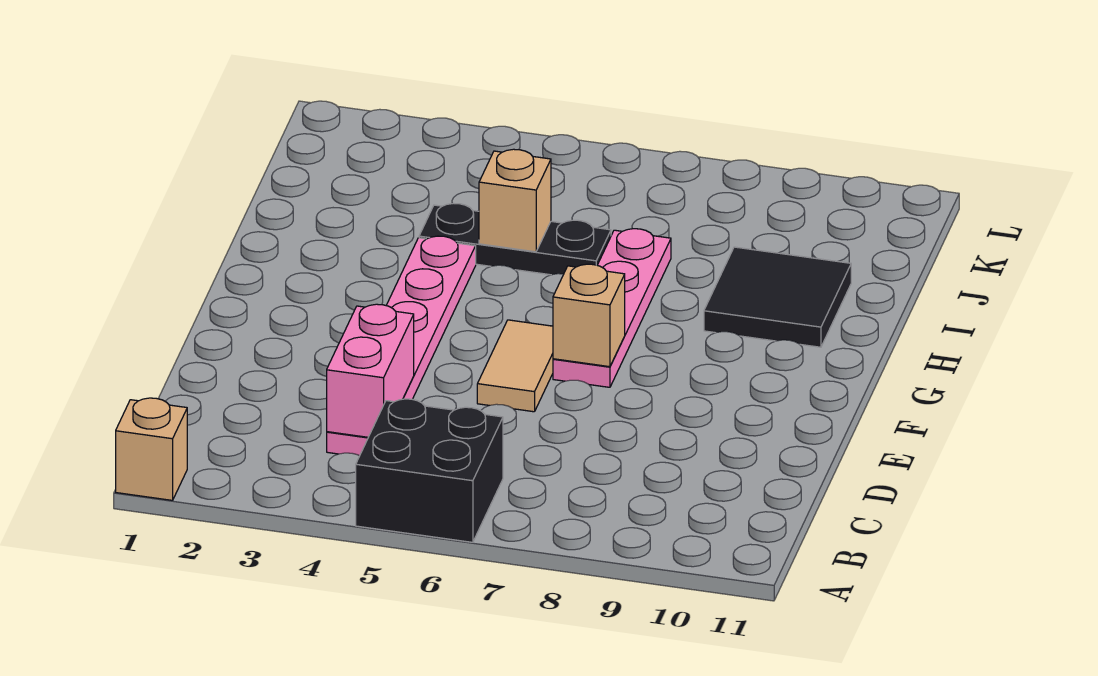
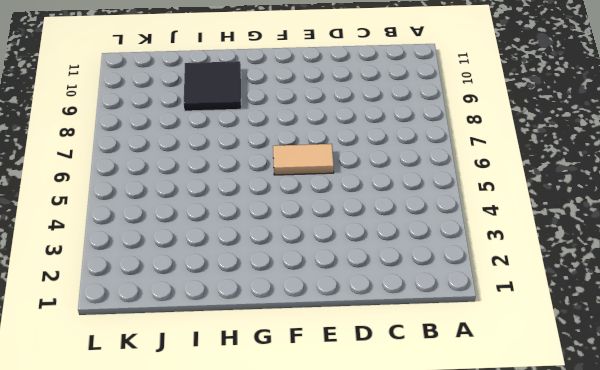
none -> tan 1x1 brick [116,398,187,500]
none -> black 2x2 brick [356,399,503,542]

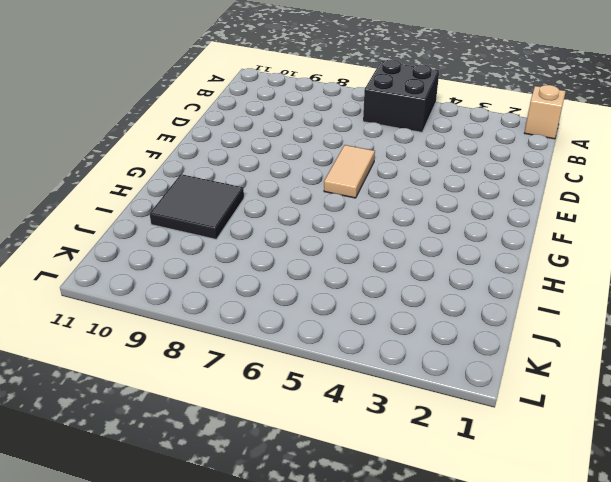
none -> pink 1x6 plate [327,236,476,456]
none -> pink 1x4 plate [553,229,671,387]

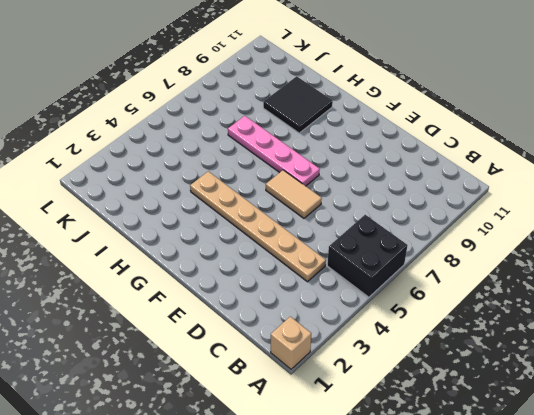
tan 1x6 plate [190,171,326,282] -> pink 1x6 plate [327,236,476,456]
none -> black 1x3 plate [419,203,611,275]
none -> pink 1x2 brick [327,304,414,437]

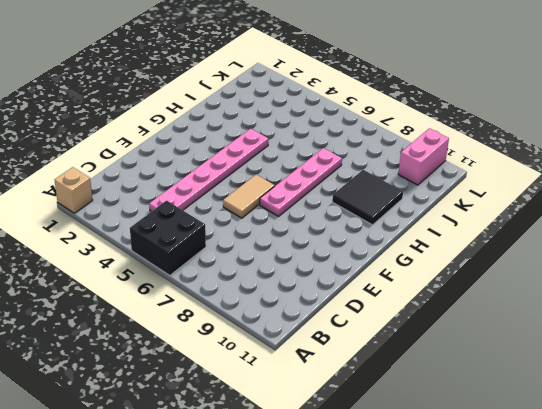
pink 1x2 brick [398,128,449,185] -> pink 1x2 brick moved to [327,304,414,437]
none -> black 1x3 plate [419,203,611,275]
none -> tan 1x1 brick [553,264,625,367]

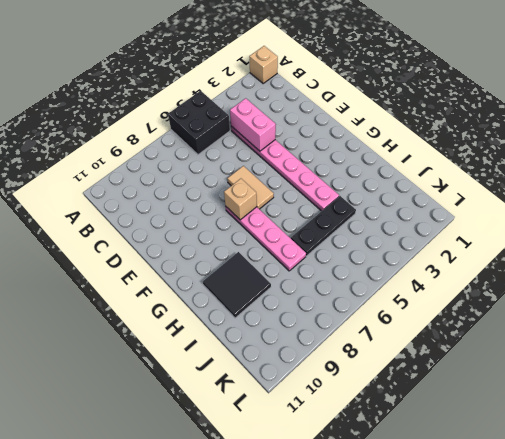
none -> tan 1x1 brick [479,149,551,252]

